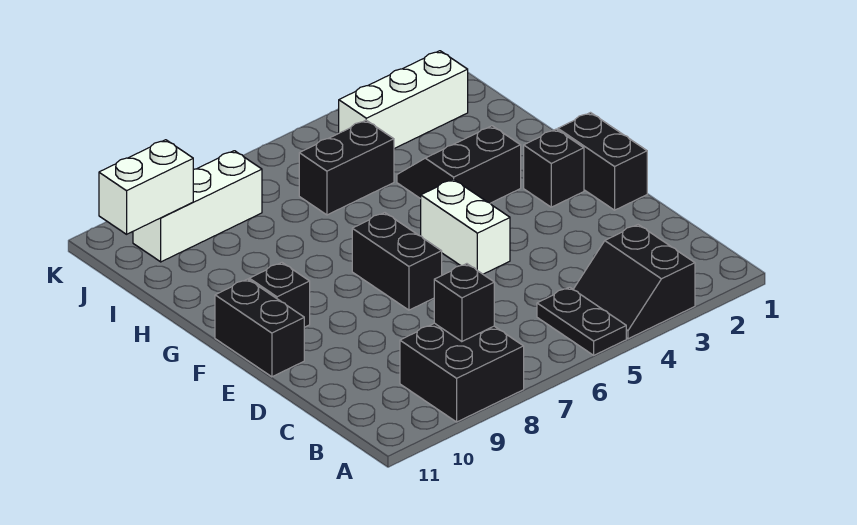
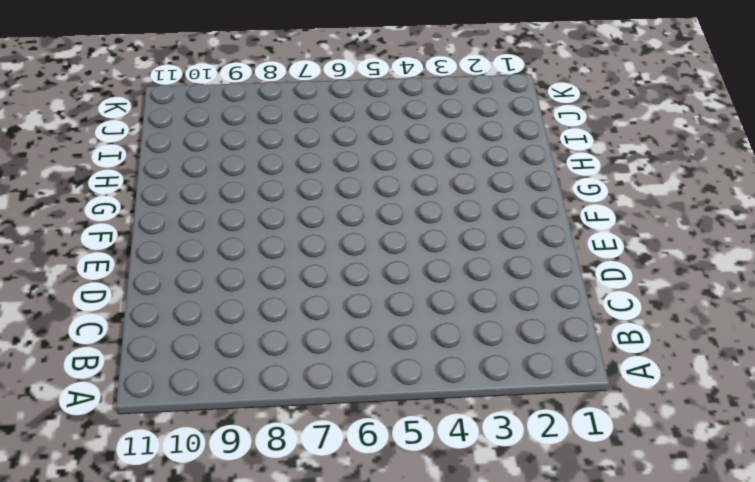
none -> black 2x2 slope [573,225,695,339]
none -> black 1x2 plate [537,287,626,355]
none -> black 2x2 brick [400,323,524,422]

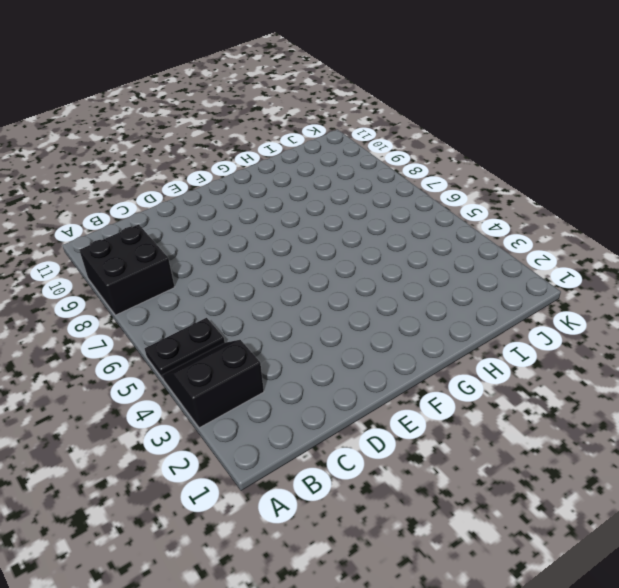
none -> black 1x2 brick [558,113,647,210]
none -> white 1x2 brick [421,179,510,274]
none -> black 1x2 brick [352,213,442,310]

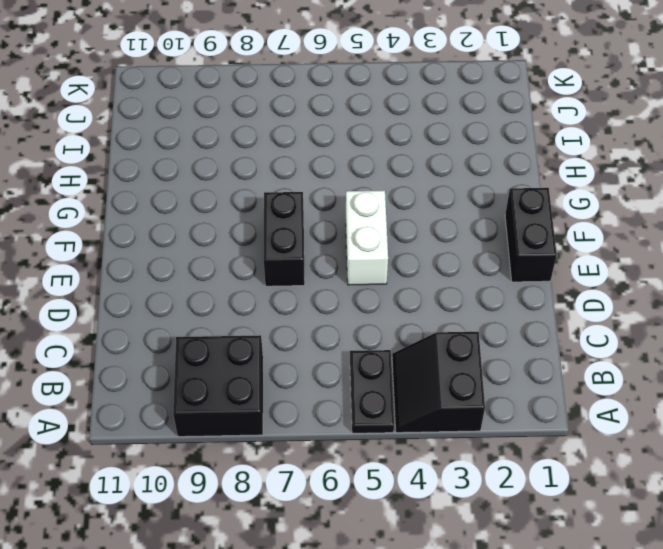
none -> black 1x2 brick [215,279,304,377]
none -> black 1x1 brick [524,129,584,207]
none -> black 1x1 brick [249,263,310,327]

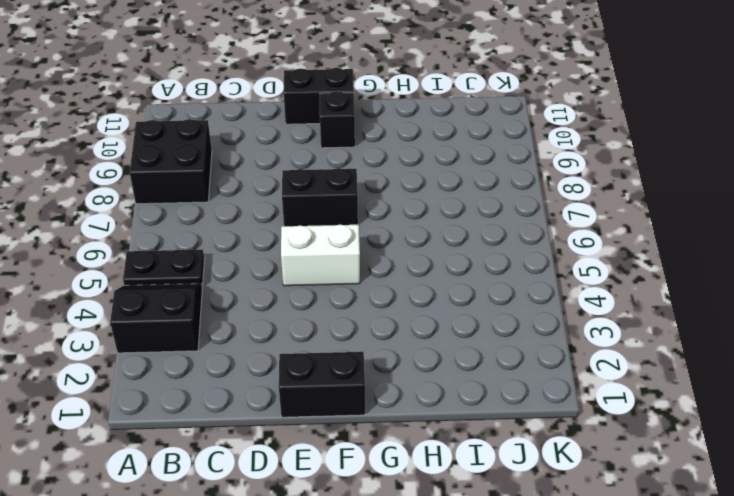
none -> black 1x1 brick [524,129,584,207]
none -> black 2x2 slope [397,126,521,203]
none -> black 1x2 brick [299,120,394,215]

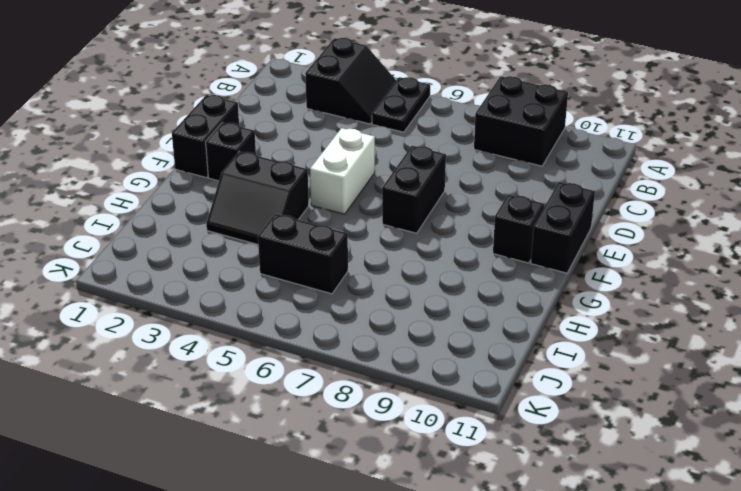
none -> white 1x3 brick [339,51,468,149]
none -> white 1x3 brick [133,151,262,262]
none -> black 1x1 brick [434,264,494,342]

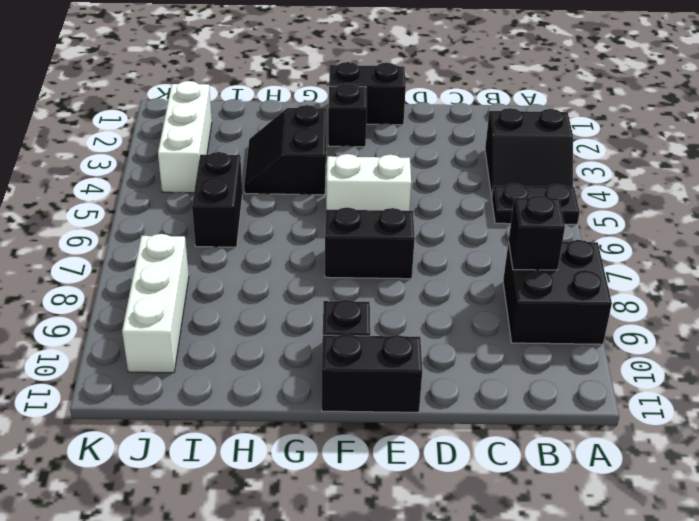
none -> white 1x2 brick [99,140,193,234]

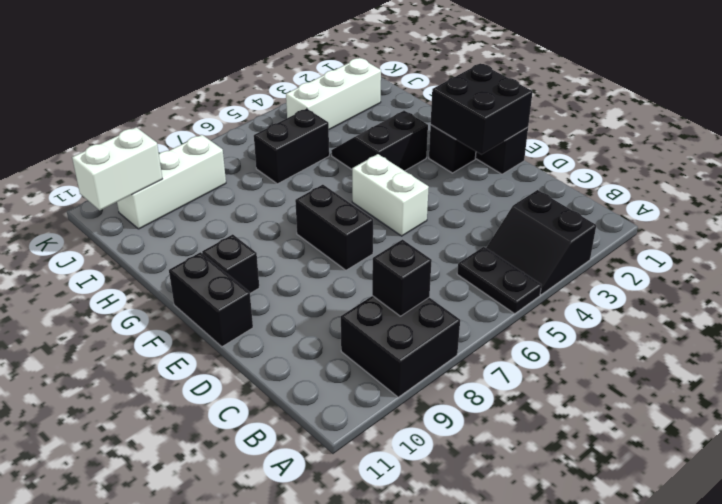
black 2x2 brick [431,63,533,154] -> none

